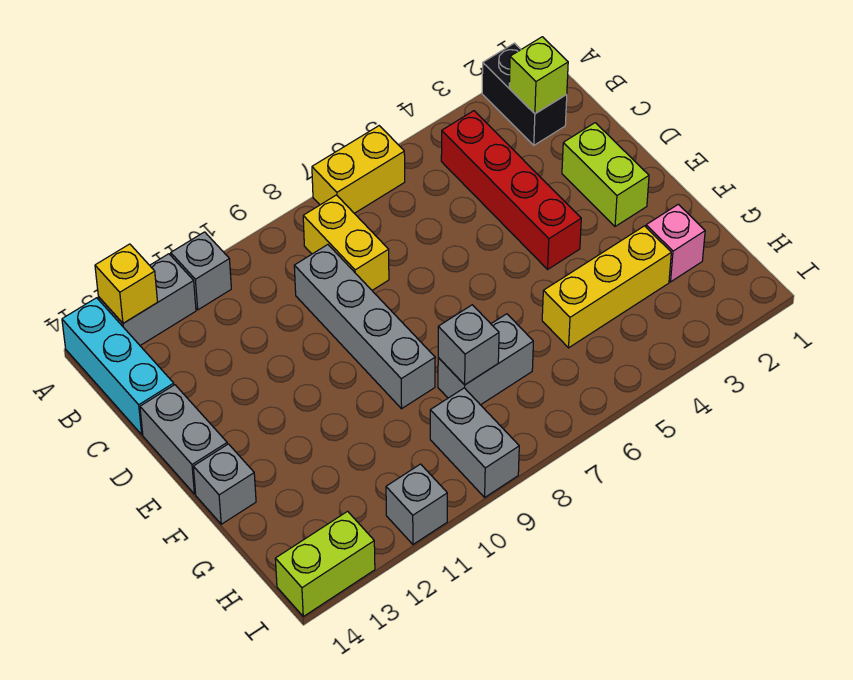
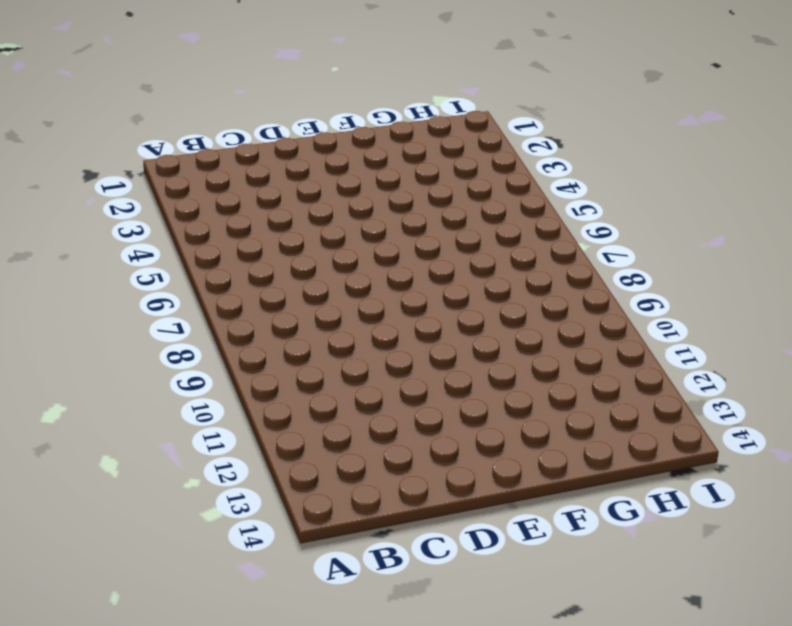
none -> black 1x2 brick [482,43,567,145]
none -> yellow 1x2 brick [312,126,405,213]
none -> grey 1x1 brick [171,232,231,310]

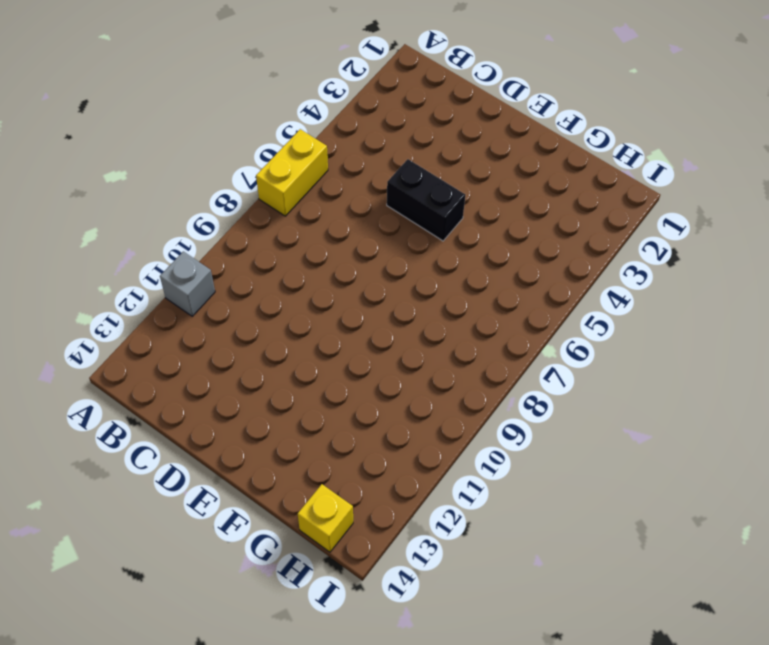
black 1x2 brick [387,159,465,241] -> black 1x2 brick moved to [482,43,567,145]
yellow 1x1 brick [298,484,353,552] -> yellow 1x1 brick moved to [95,244,158,323]
none -> grey 1x2 brick [99,254,196,345]
none -> cyan 1x3 brick [62,298,174,435]
none -> red 1x4 brick [441,111,581,269]

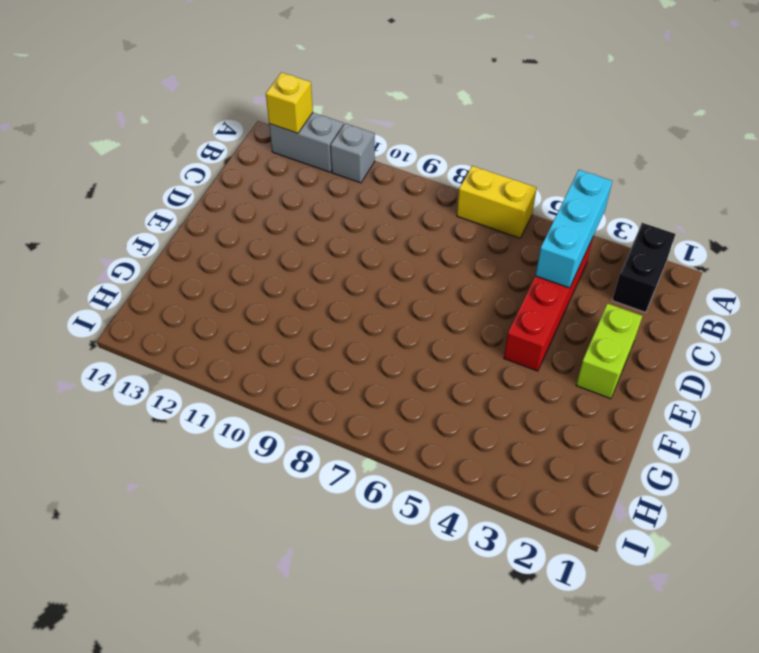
cyan 1x3 brick [535,170,612,288] -> cyan 1x3 brick moved to [62,298,174,435]
none -> yellow 1x2 brick [303,195,389,290]
none -> grey 1x4 brick [294,245,435,409]
none -> grey 1x2 brick [140,385,227,494]

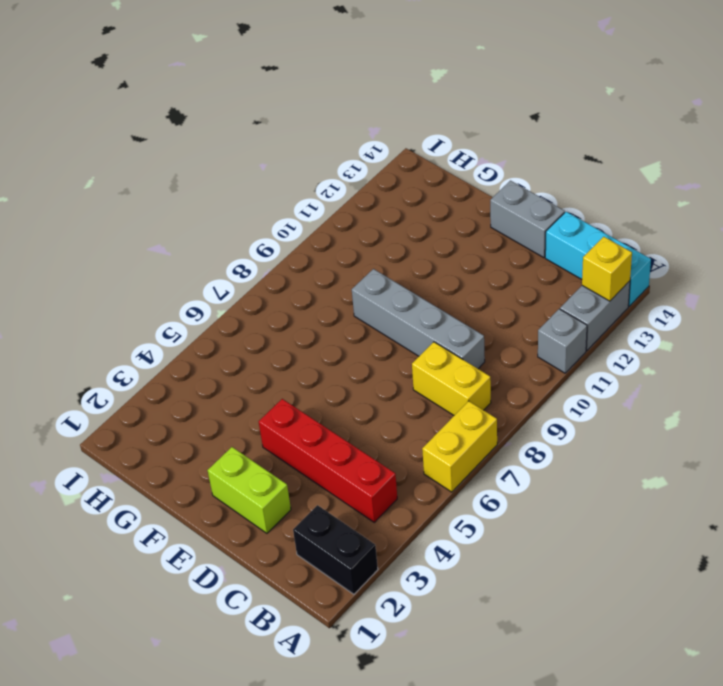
none -> grey 1x1 brick [193,444,256,524]
none -> pink 1x1 brick [646,204,705,282]
none -> yellow 1x3 brick [542,226,671,348]

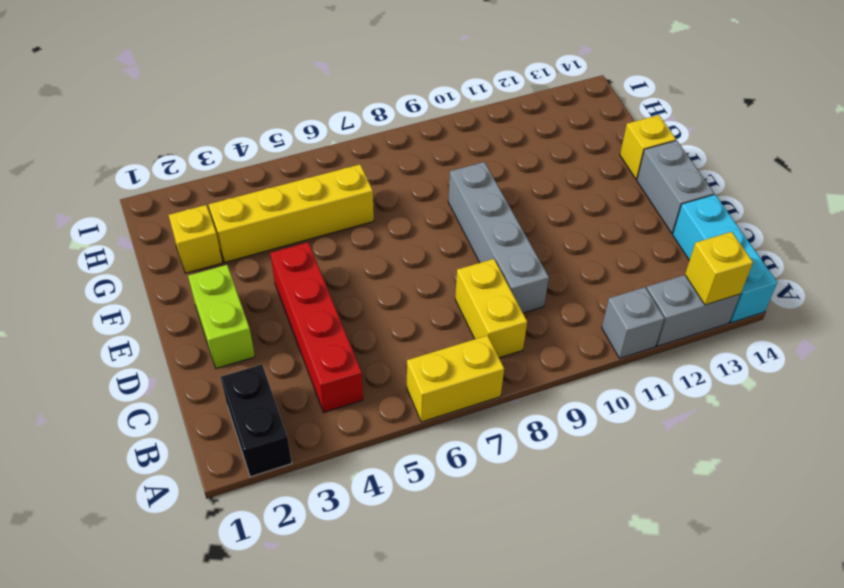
yellow 1x1 brick [620,115,676,179] -> grey 1x1 brick [193,444,256,524]
yellow 1x1 brick [169,205,222,273] -> pink 1x1 brick [646,204,705,282]
yellow 1x4 brick [209,164,374,262] -> yellow 1x3 brick [542,226,671,348]
none -> grey 1x2 brick [438,314,533,405]
none -> grey 1x2 brick [430,388,519,497]
none -> grey 1x1 brick [386,464,447,544]

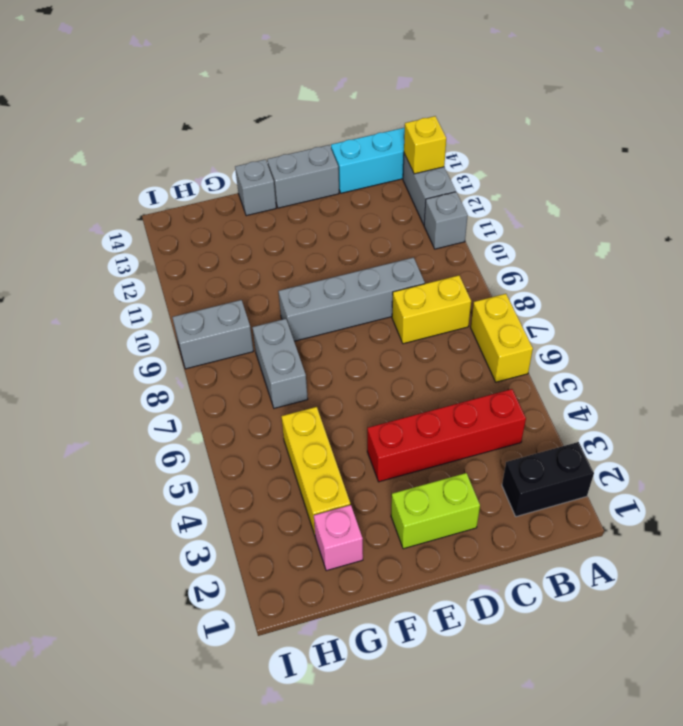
none -> grey 1x1 brick [386,464,447,544]
none -> lime 1x2 brick [275,511,375,616]
none -> lime 1x1 brick [509,37,568,114]

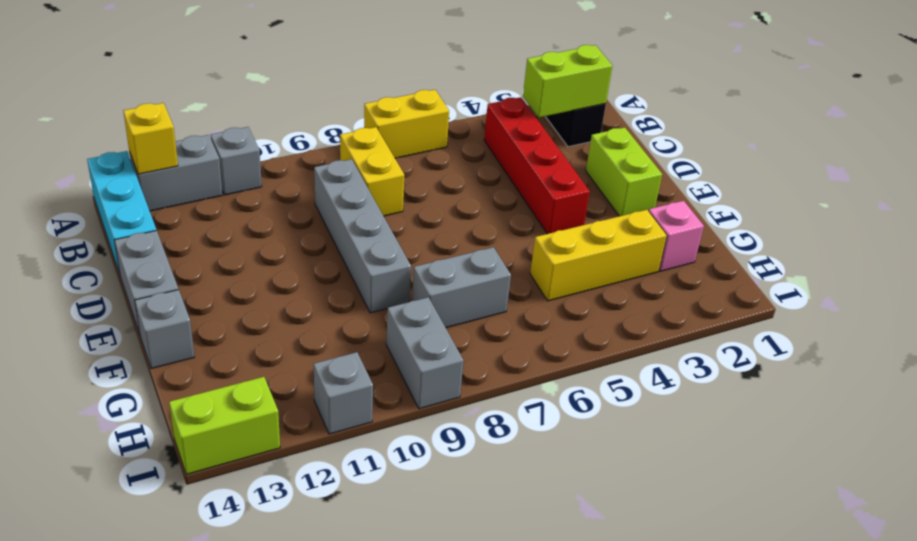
lime 1x2 brick [523,45,612,118] -> lime 1x1 brick [509,37,568,114]
none -> grey 1x1 brick [438,305,499,385]

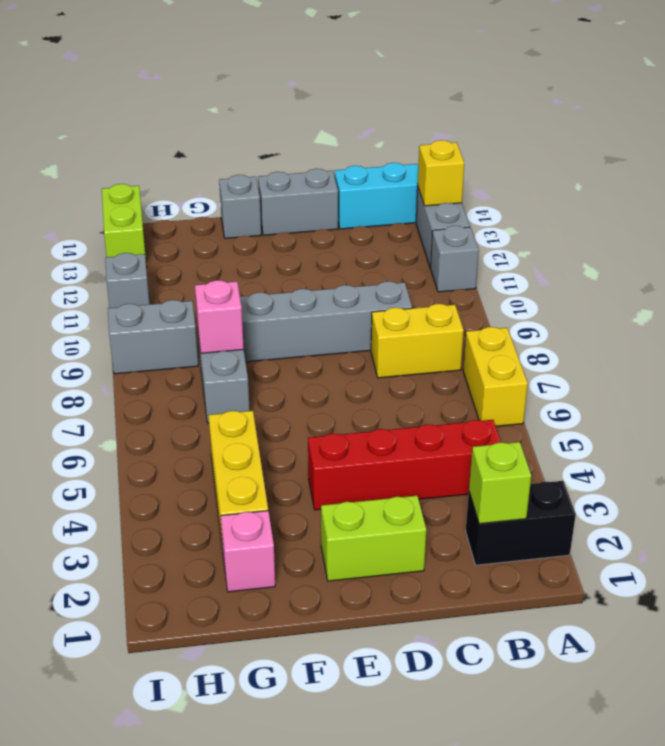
pink 1x1 brick [195,280,244,353] -> grey 1x1 brick [438,305,499,385]

